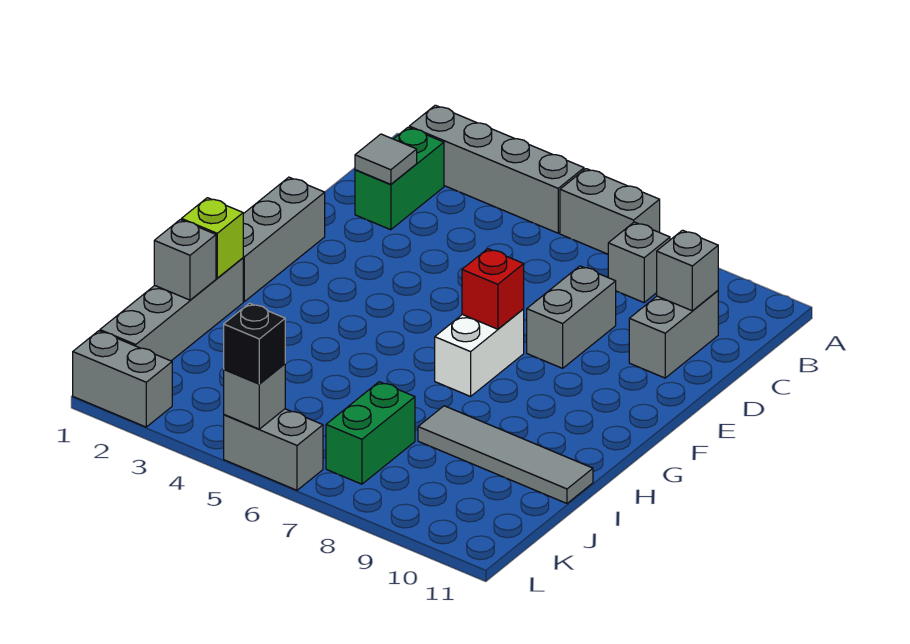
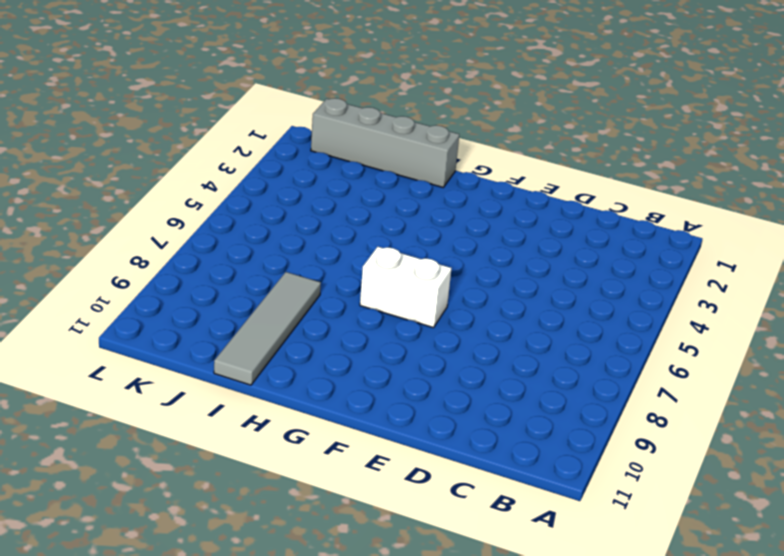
none -> grey 1x4 brick [409,105,584,233]
none -> grey 1x2 brick [560,169,660,254]
none -> green 1x2 brick [355,127,444,230]

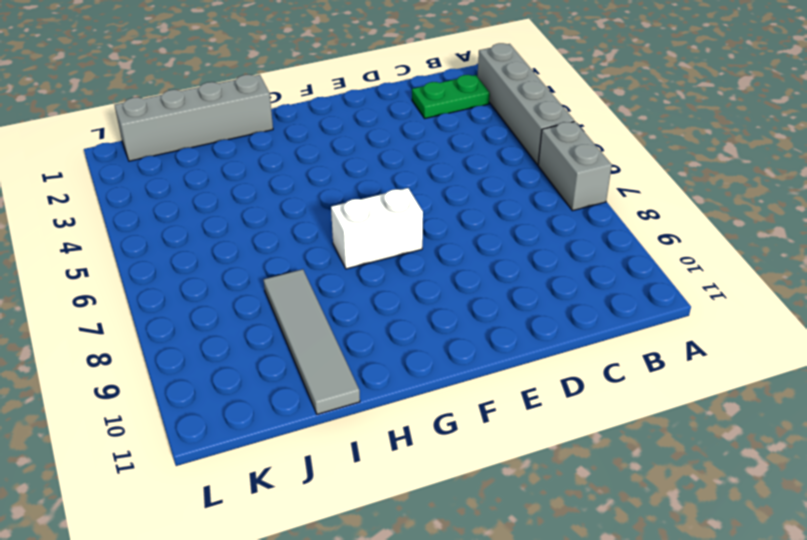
green 1x2 plate [412,75,490,119] -> green 1x2 brick [355,127,444,230]
none -> grey 1x1 brick [608,222,670,302]
none -> grey 1x2 brick [629,291,718,378]
none -> grey 1x2 brick [527,266,616,368]

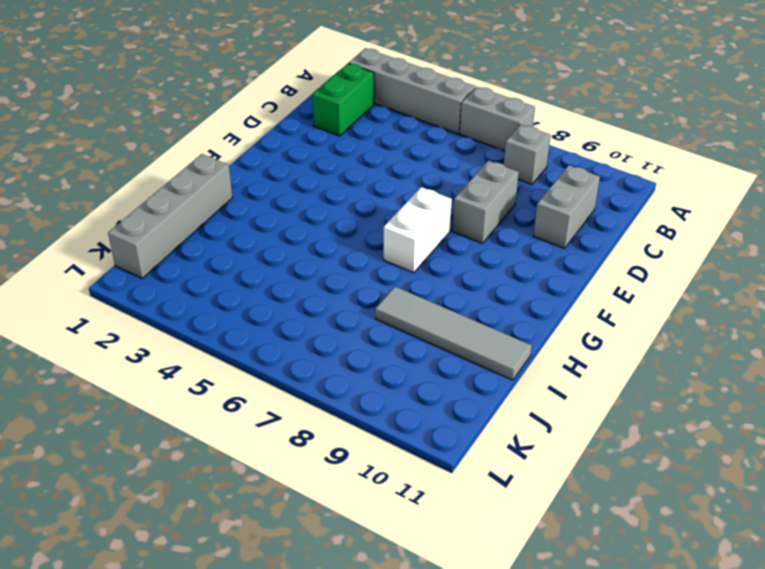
none -> grey 1x3 brick [243,177,325,302]
none -> green 1x2 brick [326,382,415,484]
none -> grey 1x2 brick [73,331,172,427]

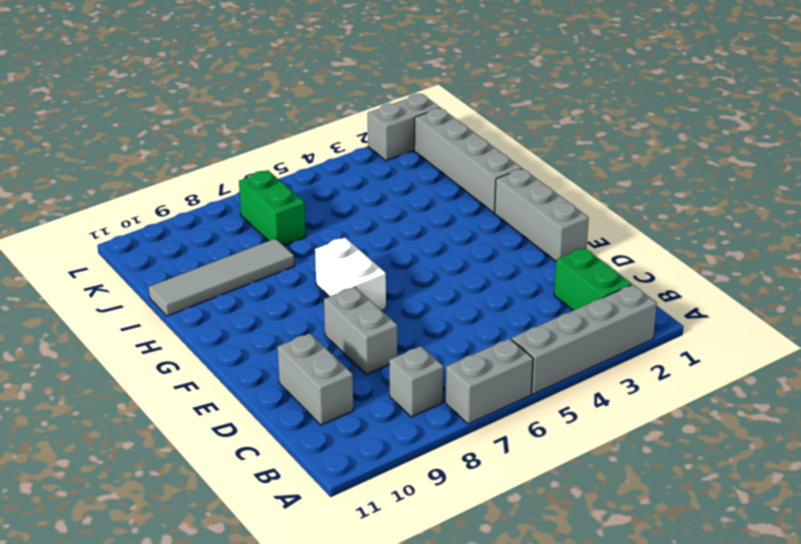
none -> grey 1x2 brick [224,409,323,490]
none -> grey 1x1 tile [355,134,417,185]
none -> grey 1x1 brick [657,230,718,311]

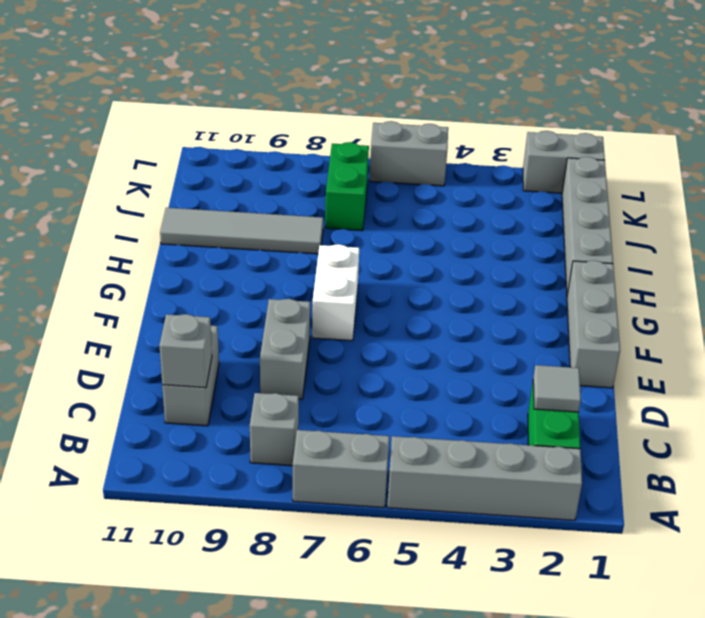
none -> red 1x1 brick [462,249,524,329]
none -> lime 1x1 brick [181,198,243,278]
none -> grey 1x1 brick [154,220,216,300]

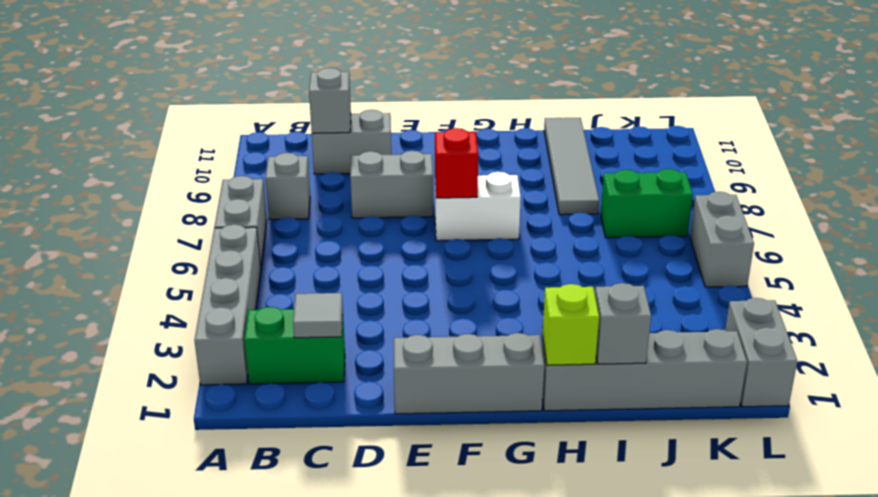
none -> grey 1x1 brick [224,364,285,429]
none -> black 1x1 brick [224,303,285,384]

